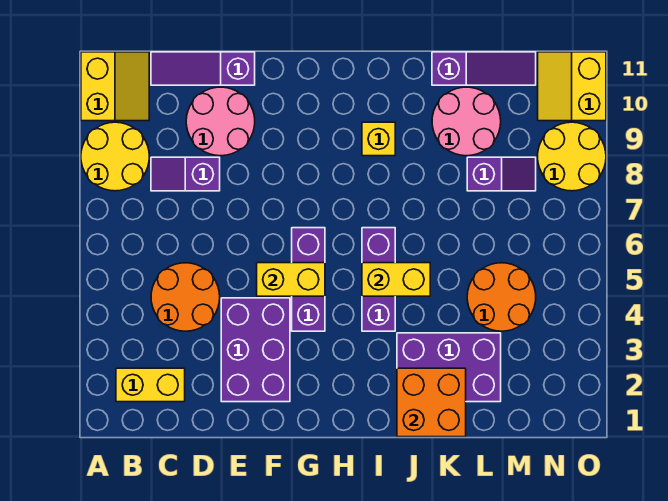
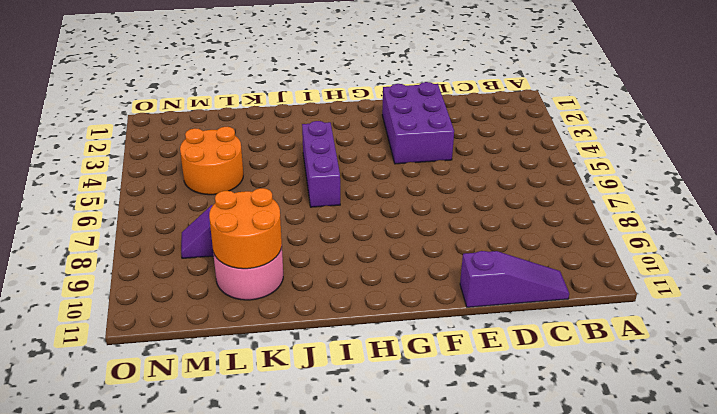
orange 2x2 round brick [209,188,282,269] -> orange 2x2 round brick moved to [151,263,220,331]
none -> yellow 2x2 round brick [81,122,149,191]
none -> yellow 2x2 slope [81,52,149,121]
none -> yellow 1x2 brick [116,368,185,402]

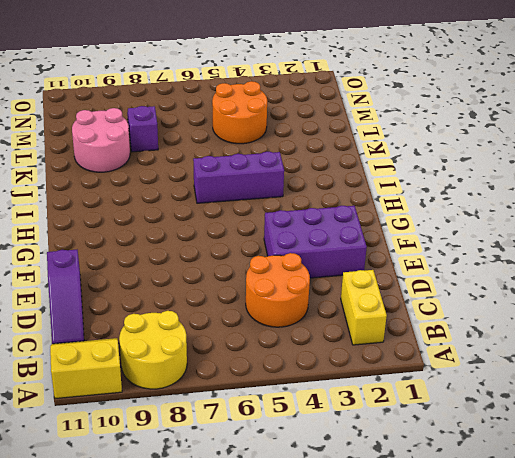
none -> purple 1x2 slope [151,157,220,191]
none -> pink 2x2 round brick [186,87,255,156]
none -> purple 1x3 brick [292,228,325,331]

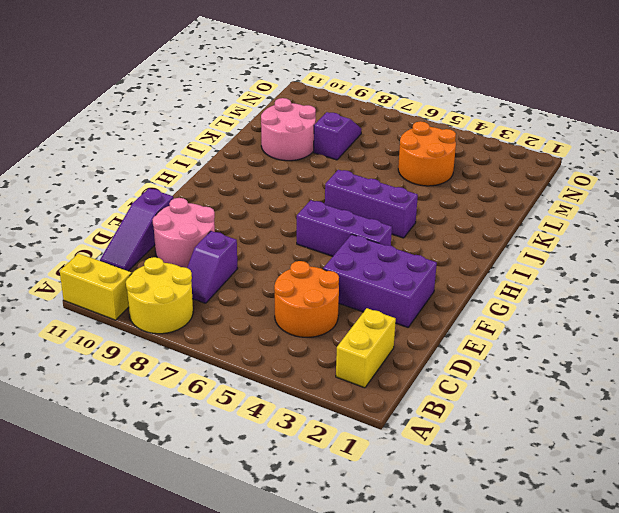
none -> yellow 1x1 brick [362,122,395,156]
none -> purple 2x3 brick [397,333,501,402]
none -> purple 1x3 slope [432,52,536,85]

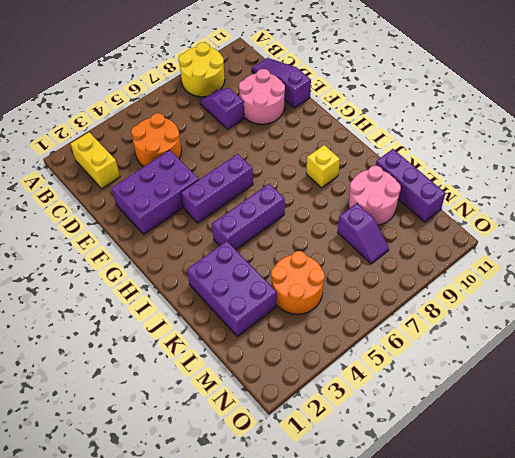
purple 1x3 brick [376,149,446,222] -> purple 1x3 slope [432,52,536,85]
none -> yellow 2x2 slope [81,52,149,121]
none -> yellow 2x2 round brick [538,122,606,191]
none -> yellow 2x2 slope [538,52,606,121]

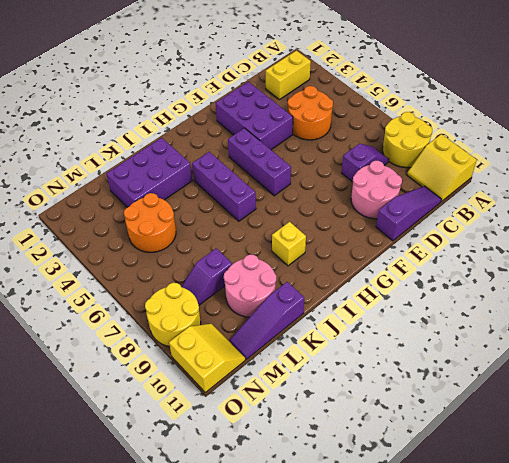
none -> yellow 1x2 brick [257,263,325,296]
none -> yellow 1x2 brick [362,263,430,296]
none -> orange 2x2 brick [397,368,466,437]

